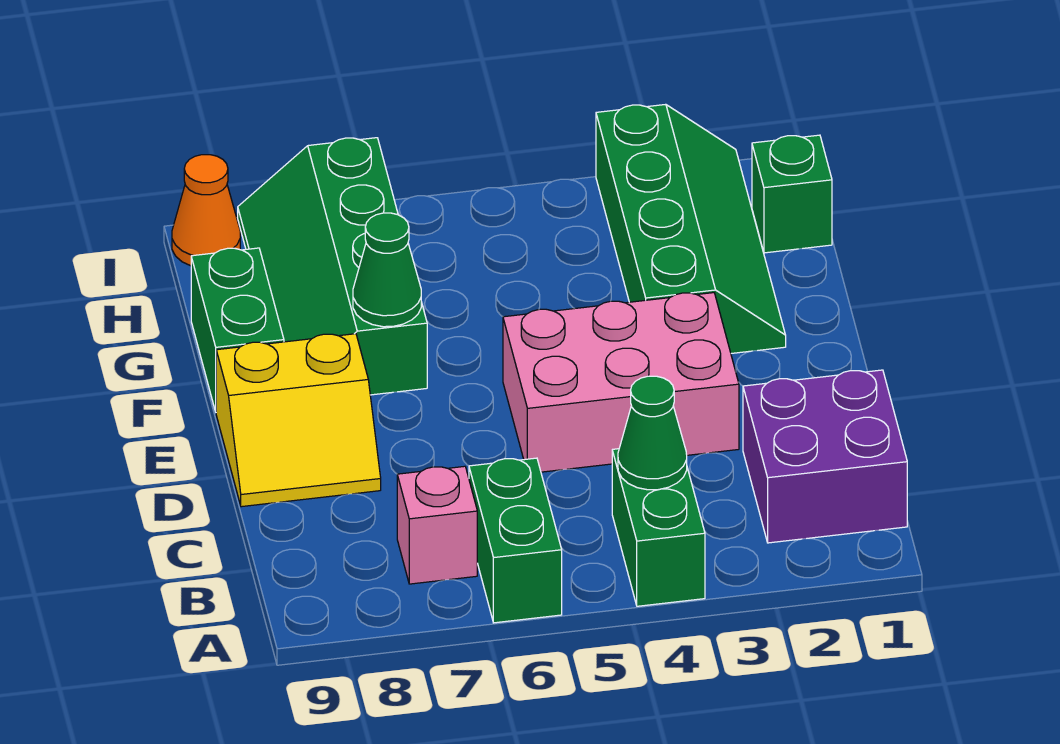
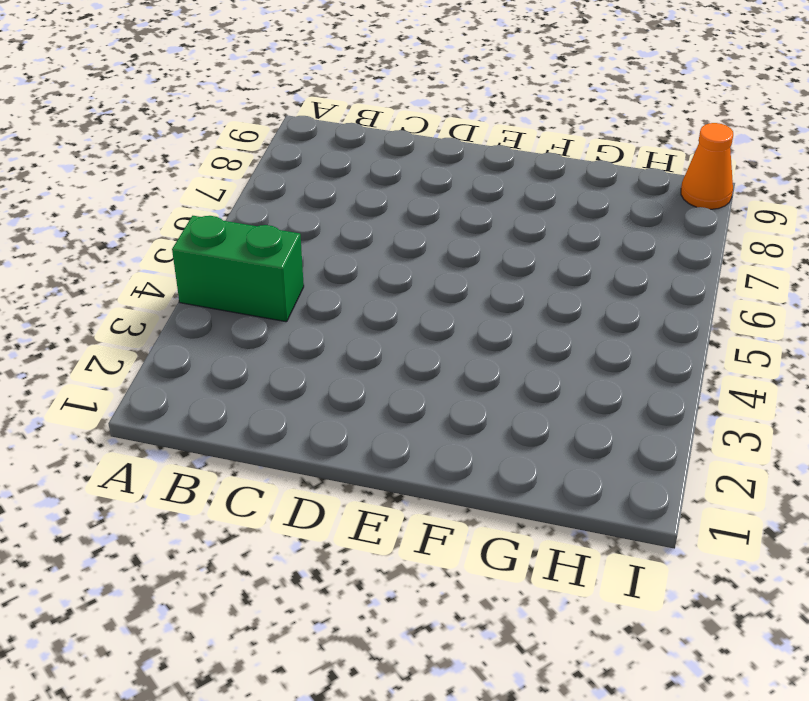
none -> green 1x2 brick [469,458,562,623]
none -> purple 2x2 brick [743,370,907,543]
none -> pink 1x1 brick [397,466,477,584]

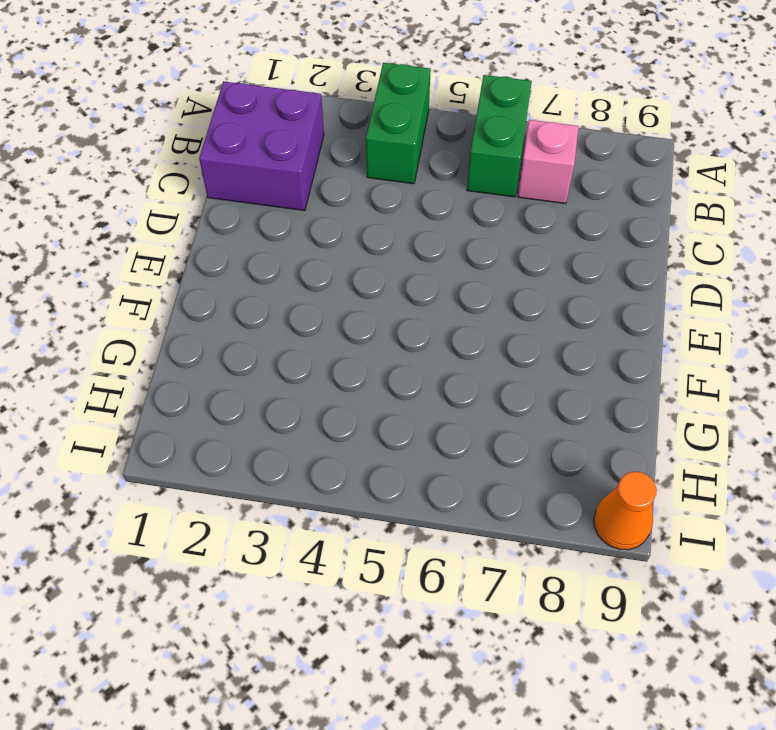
none -> pink 2x3 brick [503,293,739,472]
none -> yellow 2x2 slope [216,334,381,507]
none -> green 2x4 slope [596,104,786,353]

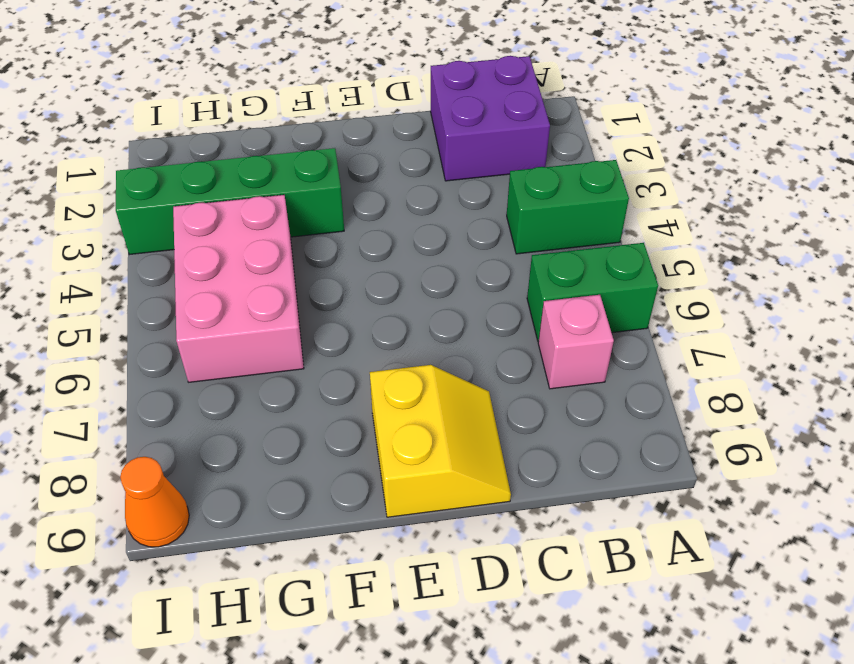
pink 2x3 brick [173,195,304,382] -> pink 2x3 brick moved to [503,293,739,472]
none -> green 2x4 slope [238,138,427,395]
none -> green 1x2 brick [191,248,284,412]
none -> green 1x1 brick [752,135,832,253]

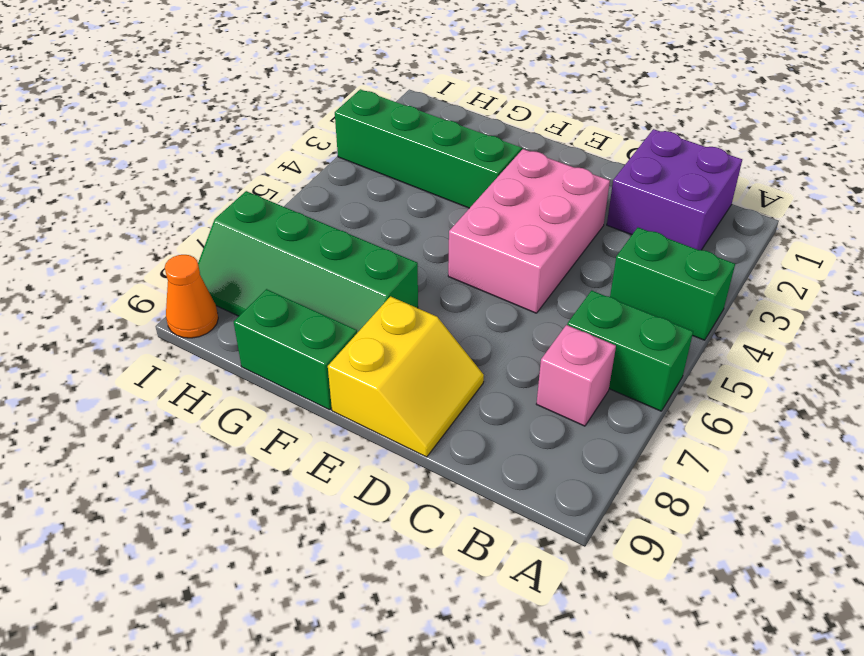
none -> green 1x1 brick [752,135,832,253]
none -> green 1x1 cone [618,376,687,490]
none -> green 1x1 cone [353,213,421,327]

